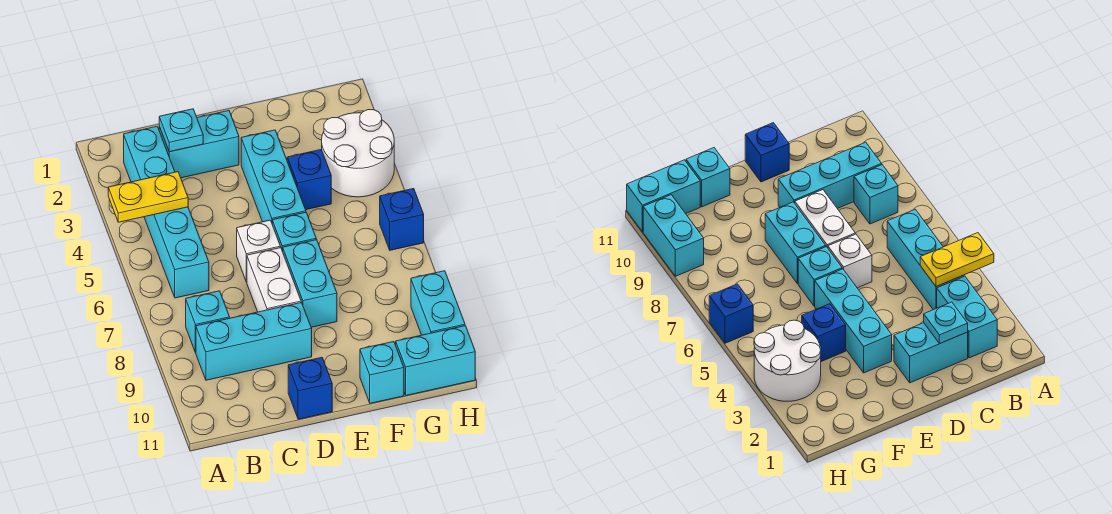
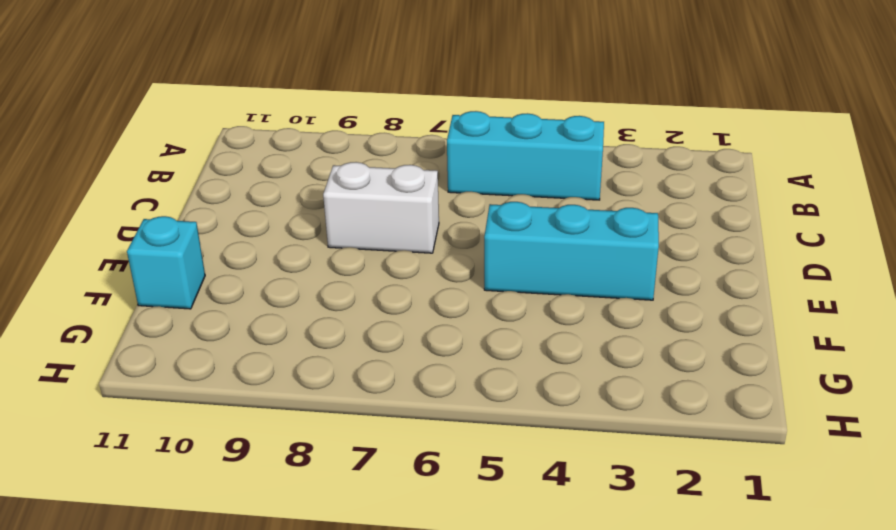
none -> cyan 1x2 brick [124,127,175,182]
none -> cyan 1x1 brick [186,291,230,353]
none -> cyan 1x3 brick [196,302,312,380]

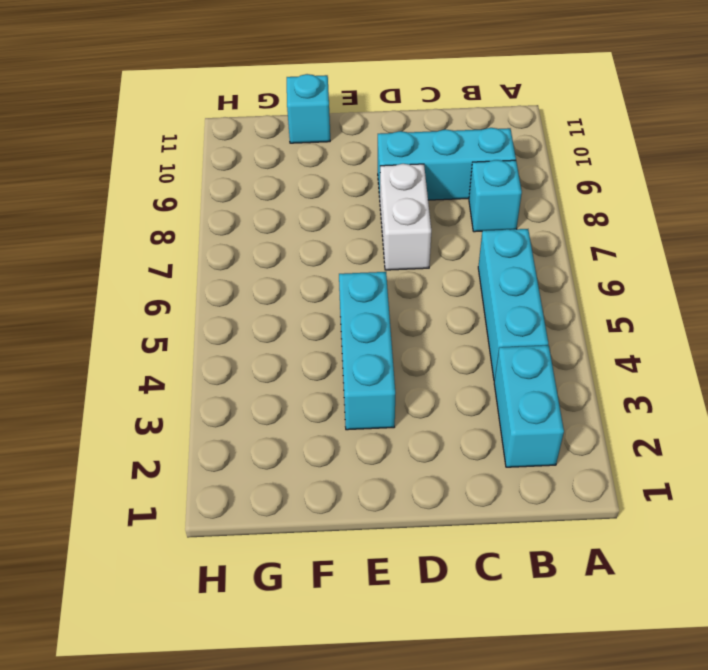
none -> cyan 1x2 brick [159,111,239,178]
none -> white 1x1 brick [237,220,280,282]
none -> blue 1x1 brick [288,357,332,419]

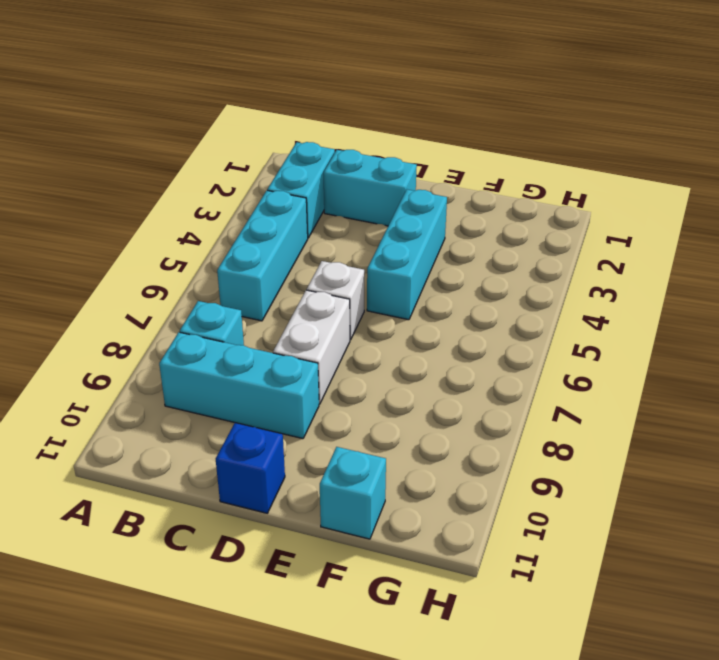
none -> cyan 1x1 brick [272,212,316,251]
none -> cyan 1x2 brick [283,240,337,327]
none -> blue 1x1 brick [287,149,331,210]

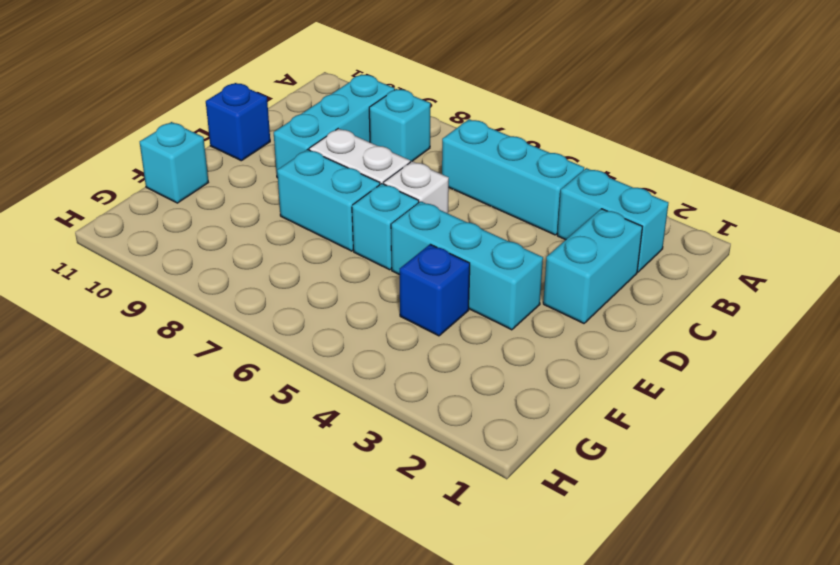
none -> white 2x2 round brick [322,110,394,197]
none -> cyan 1x2 brick [396,326,475,395]
none -> blue 1x1 brick [380,189,424,250]

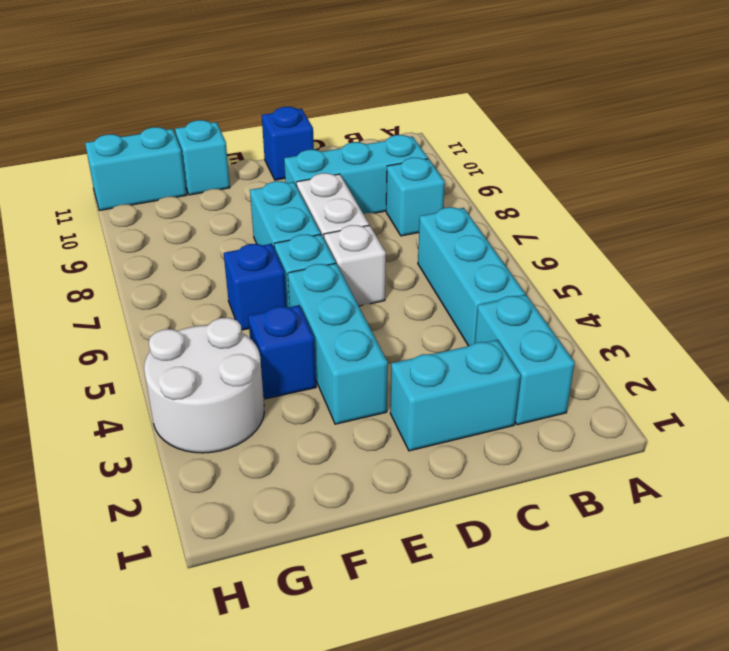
blue 1x1 brick [224,244,287,330] -> blue 1x1 brick moved to [380,189,424,250]
none -> cyan 1x2 brick [411,271,465,335]
none -> yellow 1x2 plate [108,172,188,222]
none -> cyan 1x1 plate [159,109,203,152]

